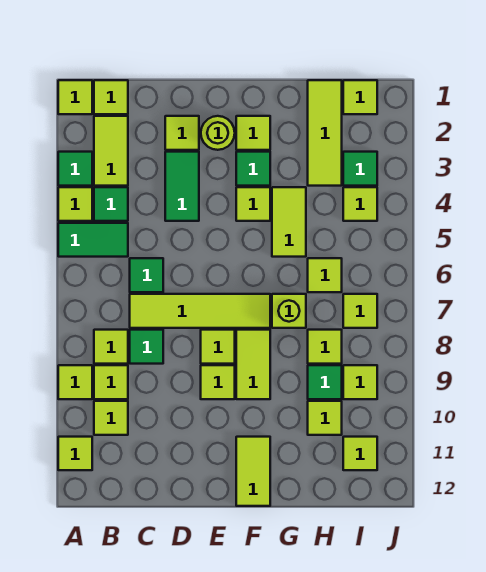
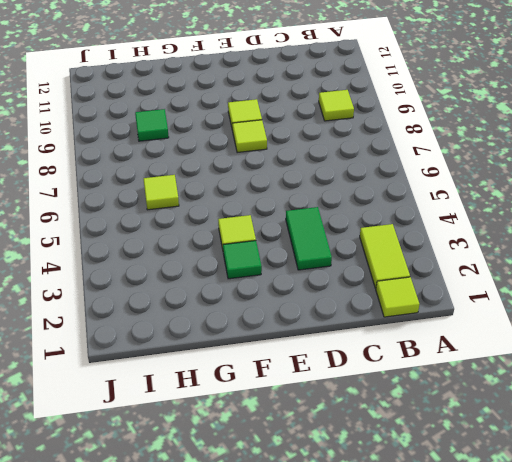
none -> lime 1x1 tile [58,80,92,114]
none -> green 1x1 tile [58,152,92,186]
none -> lime 1x1 tile [58,187,92,221]
none -> green 1x2 tile [58,223,128,257]

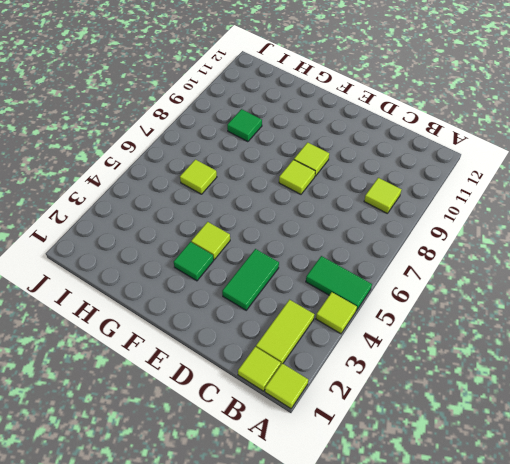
none -> green 1x1 tile [58,152,92,186]
none -> lime 1x1 tile [58,365,92,399]
none -> lime 1x1 tile [58,437,92,470]
none -> green 1x1 tile [94,187,128,221]

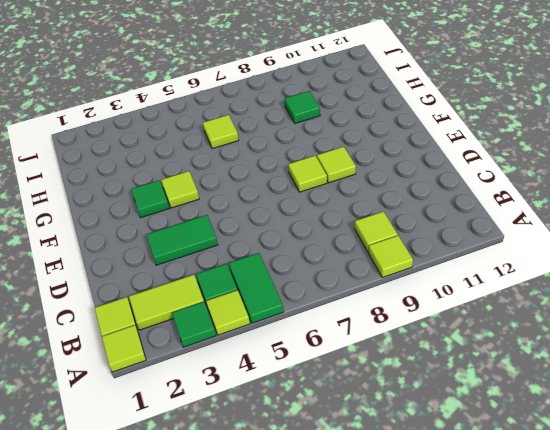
none -> lime 1x1 tile [58,437,92,470]
none -> lime 1x1 tile [94,330,128,364]
none -> lime 1x1 tile [94,401,128,435]
none -> green 1x1 tile [130,258,163,292]

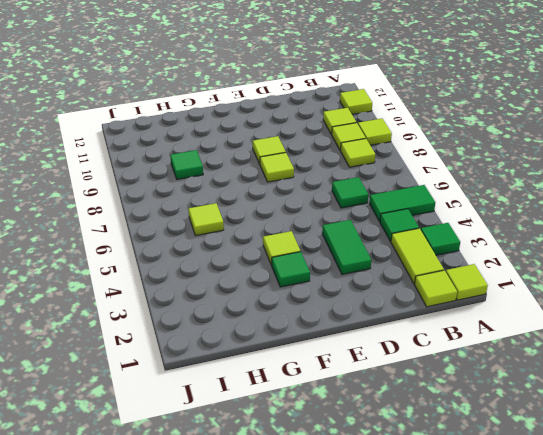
none -> lime 1x1 tile [58,187,92,221]
none -> lime 1x4 tile [130,294,270,328]
none -> green 1x1 tile [130,330,163,364]
none -> lime 1x1 tile [165,116,199,150]

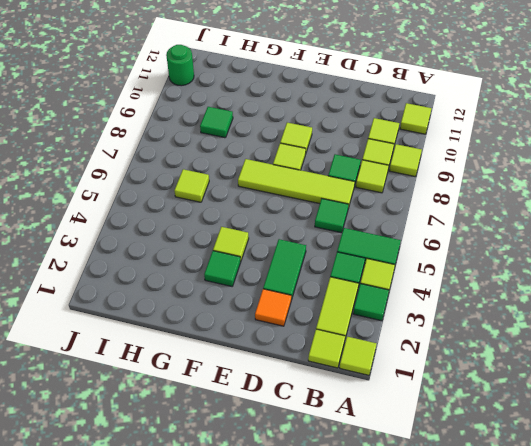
orange 1x1 tile [255,289,291,326] -> lime 1x1 tile [165,116,199,150]
green 1x1 round brick [166,45,194,86] -> none
none -> lime 1x1 round brick [201,116,235,150]
none -> lime 1x1 tile [236,116,270,150]
none -> lime 1x2 tile [236,330,270,399]
none -> lime 1x2 tile [236,437,270,506]

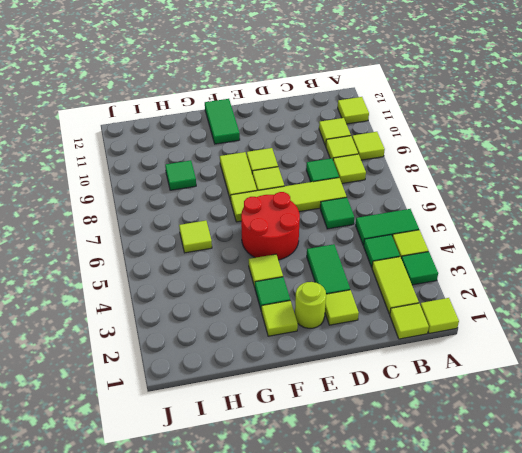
red 2x2 round brick [241,192,300,260] -> none
green 1x2 tile [205,99,240,144] -> lime 1x2 tile [236,437,270,506]
none -> lime 1x2 tile [272,187,306,257]
none -> lime 1x1 brick [272,294,306,328]
none -> lime 1x3 tile [308,80,342,186]
none -> lime 1x1 tile [308,330,342,364]

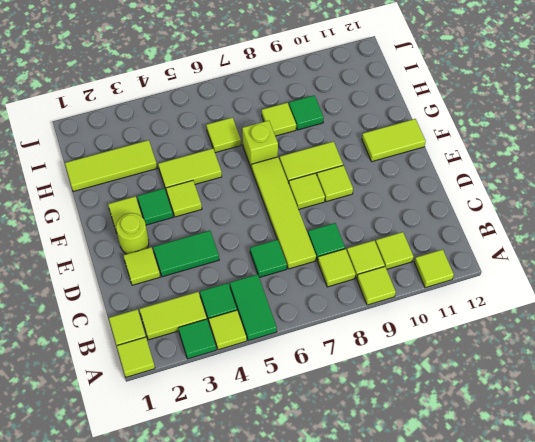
none -> lime 1x1 tile [308,401,342,435]
none -> lime 1x1 tile [343,80,377,114]
none -> green 1x1 tile [343,152,377,186]
none -> lime 1x1 tile [343,187,377,221]

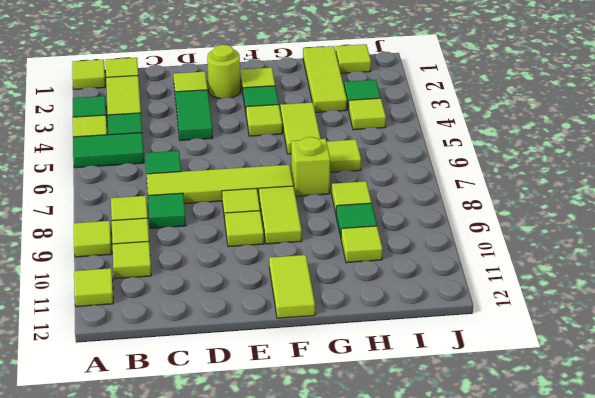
none -> lime 1x1 tile [343,294,377,328]
none -> lime 1x1 tile [343,365,377,399]
none -> lime 1x1 tile [343,437,377,470]

